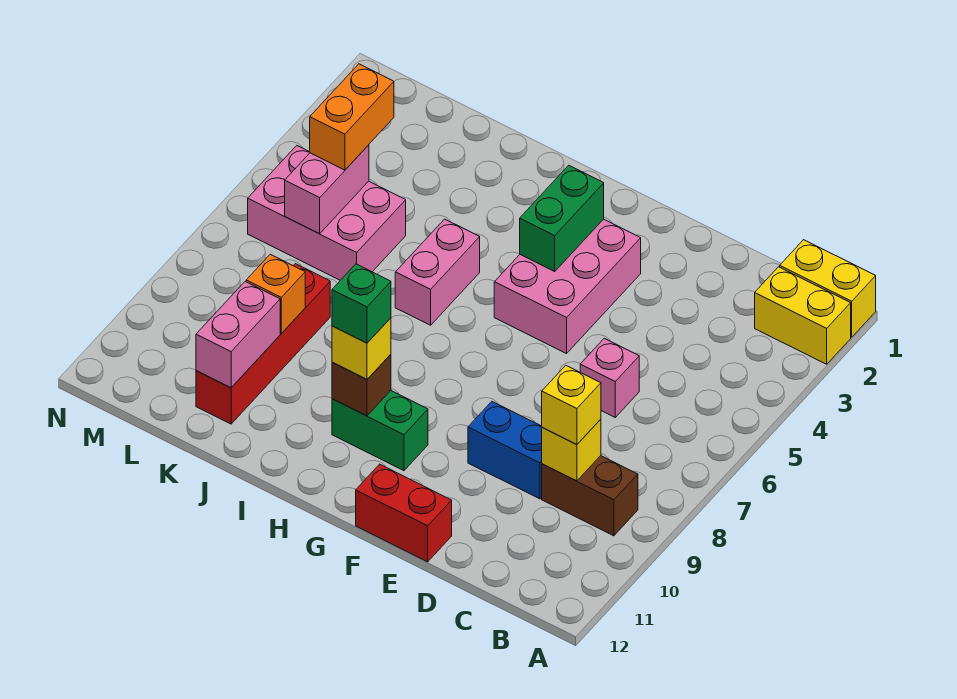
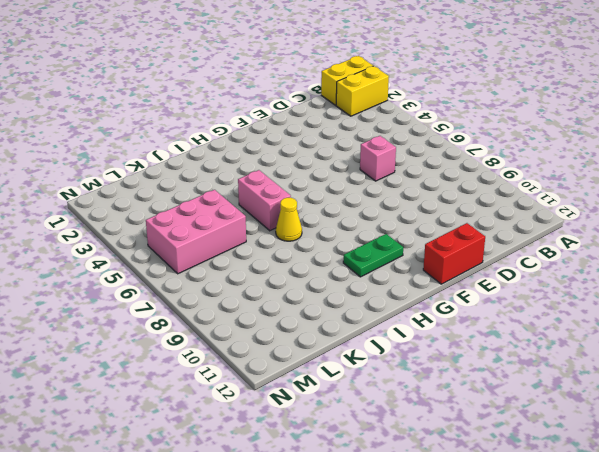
green 1x2 plate [343,234,403,277] -> green 1x2 brick [332,391,428,471]
yellow 1x1 cone [276,198,302,241] -> none
none -> brown 1x2 brick [542,456,638,536]
none -> blue 1x2 brick [468,402,542,499]
none -> pink 2x3 brick [494,219,641,354]

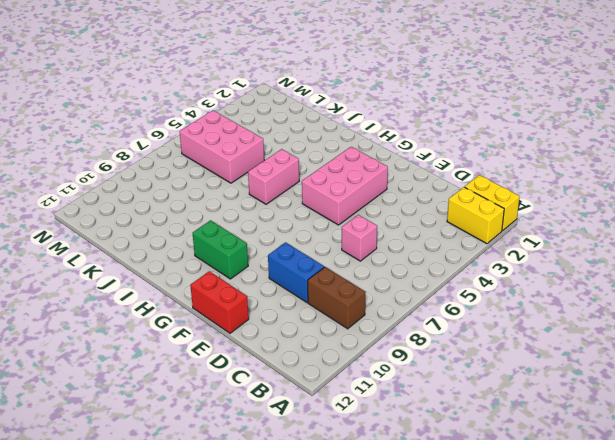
none -> red 1x4 brick [196,264,330,424]
none -> yellow 1x1 brick [542,419,601,481]
none -> green 1x2 brick [520,165,604,271]

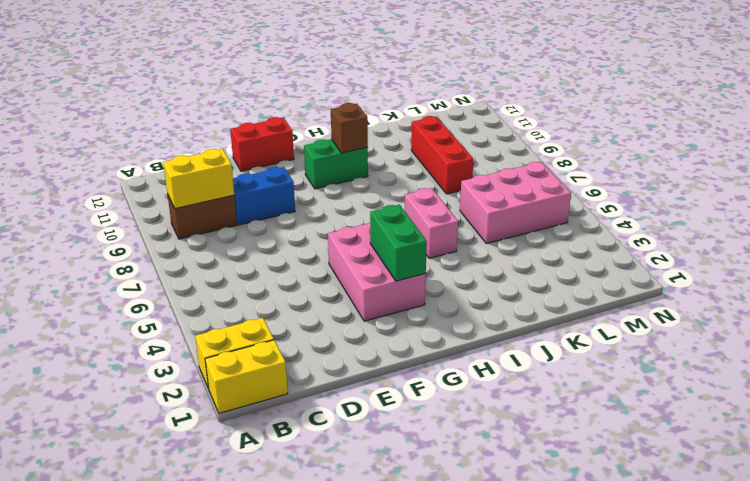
yellow 1x2 brick [163,149,234,209] -> yellow 1x1 brick [542,419,601,481]
red 1x3 brick [411,116,473,194] -> red 1x4 brick [196,264,330,424]
none -> pink 1x1 brick [580,338,639,417]
none -> orange 1x1 brick [246,254,305,333]
none -> pink 1x2 brick [196,282,280,387]

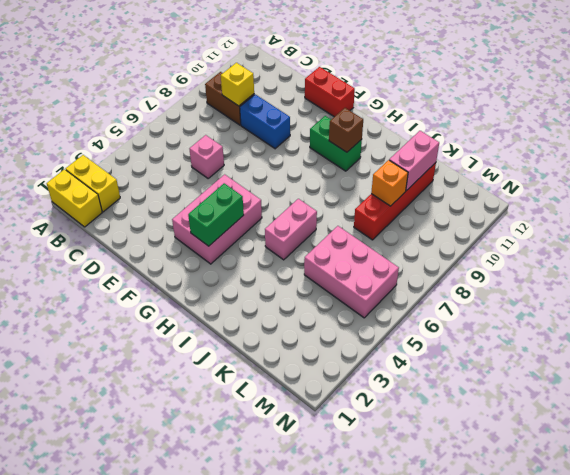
none -> pink 1x2 brick [285,145,369,234]
none -> yellow 1x1 brick [542,366,601,445]
none -> yellow 1x1 brick [332,318,391,379]

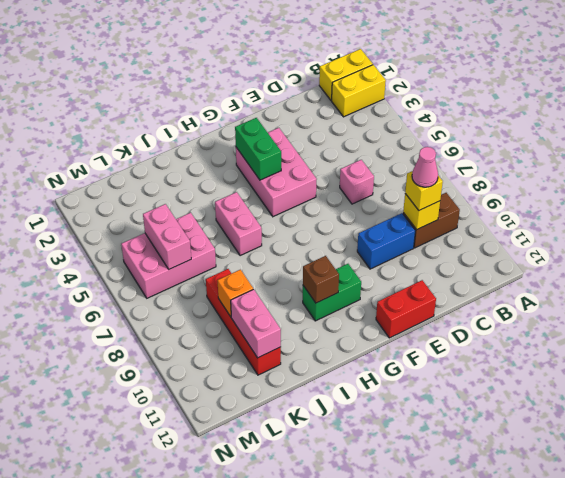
pink 1x1 cone [412,147,438,187] -> none
none -> yellow 1x1 brick [332,318,391,379]
none -> orange 1x2 brick [310,64,394,170]
none -> green 1x1 brick [332,264,391,343]

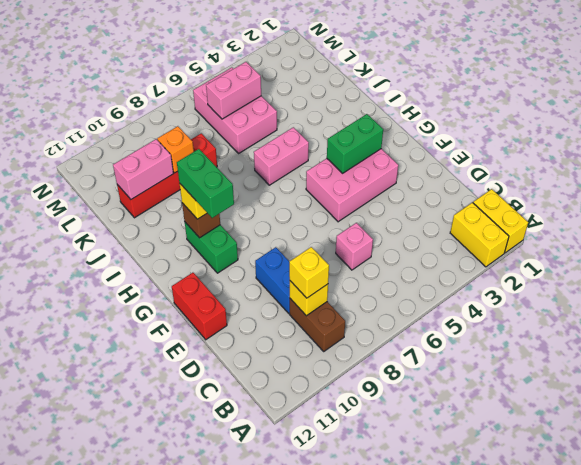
green 1x2 brick [177,149,234,218] -> green 1x1 brick [332,264,391,343]
none -> orange 1x2 brick [310,64,394,170]

